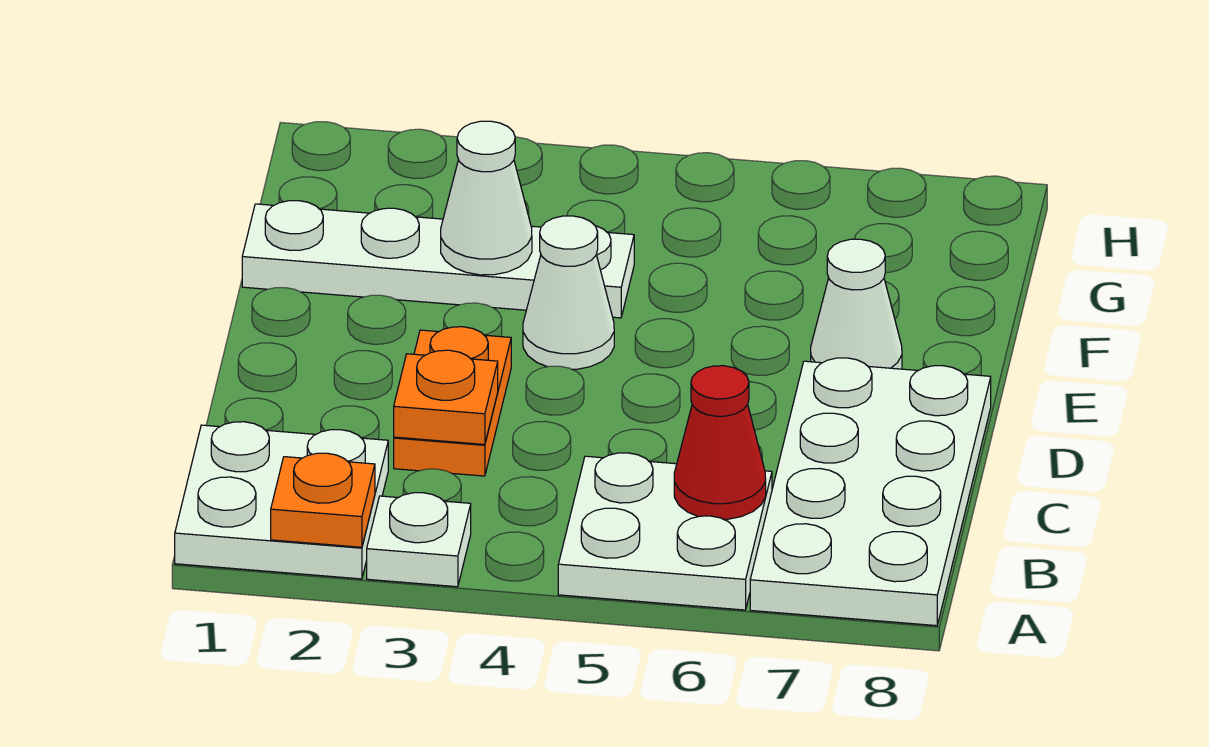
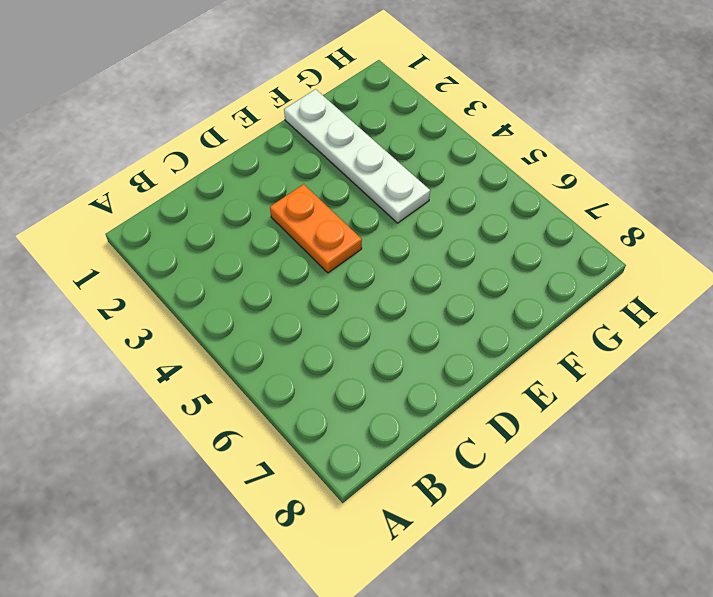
orange 1x2 plate [270,184,362,273] -> orange 1x2 plate turned to [394,327,511,476]
none -> white 2x2 plate [175,422,388,579]
none -> white 1x1 plate [367,493,471,587]
none -> white 2x2 plate [558,453,772,610]

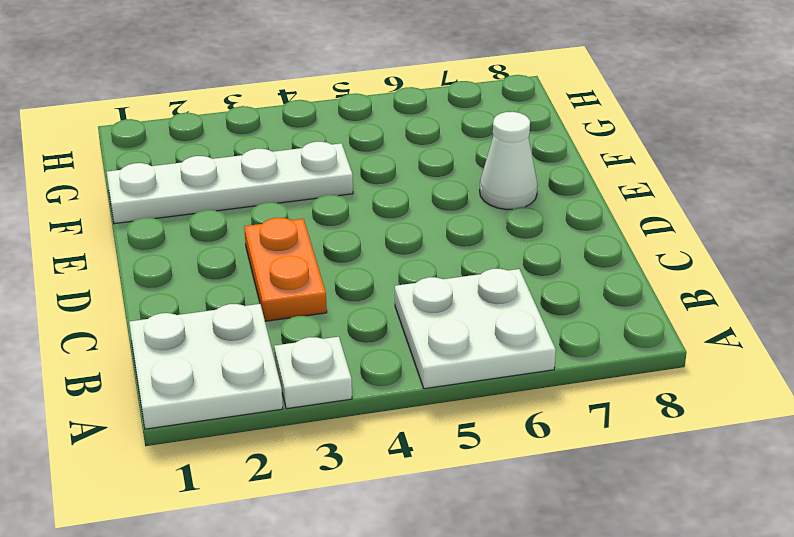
none -> white 2x4 plate [750,358,991,626]
none -> white 1x1 cone [523,216,614,370]
none -> orange 1x1 plate [271,453,375,547]

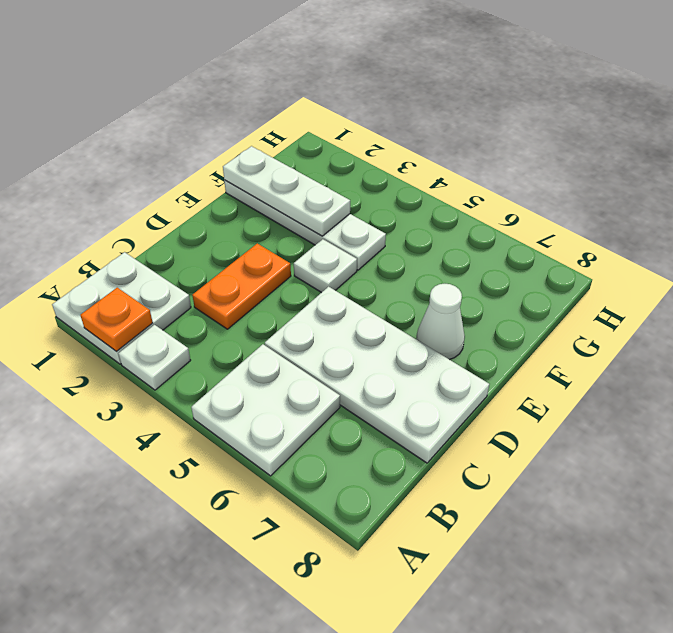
white 2x4 plate [265,286,489,463] -> white 2x4 plate turned to [750,358,991,626]
white 1x1 plate [294,239,357,293] -> white 1x1 cone [523,216,614,370]
white 1x3 plate [223,146,350,236] -> white 1x1 cone [441,121,532,275]
none -> red 1x1 cone [674,366,766,519]
none -> orange 1x1 plate [394,350,498,444]

